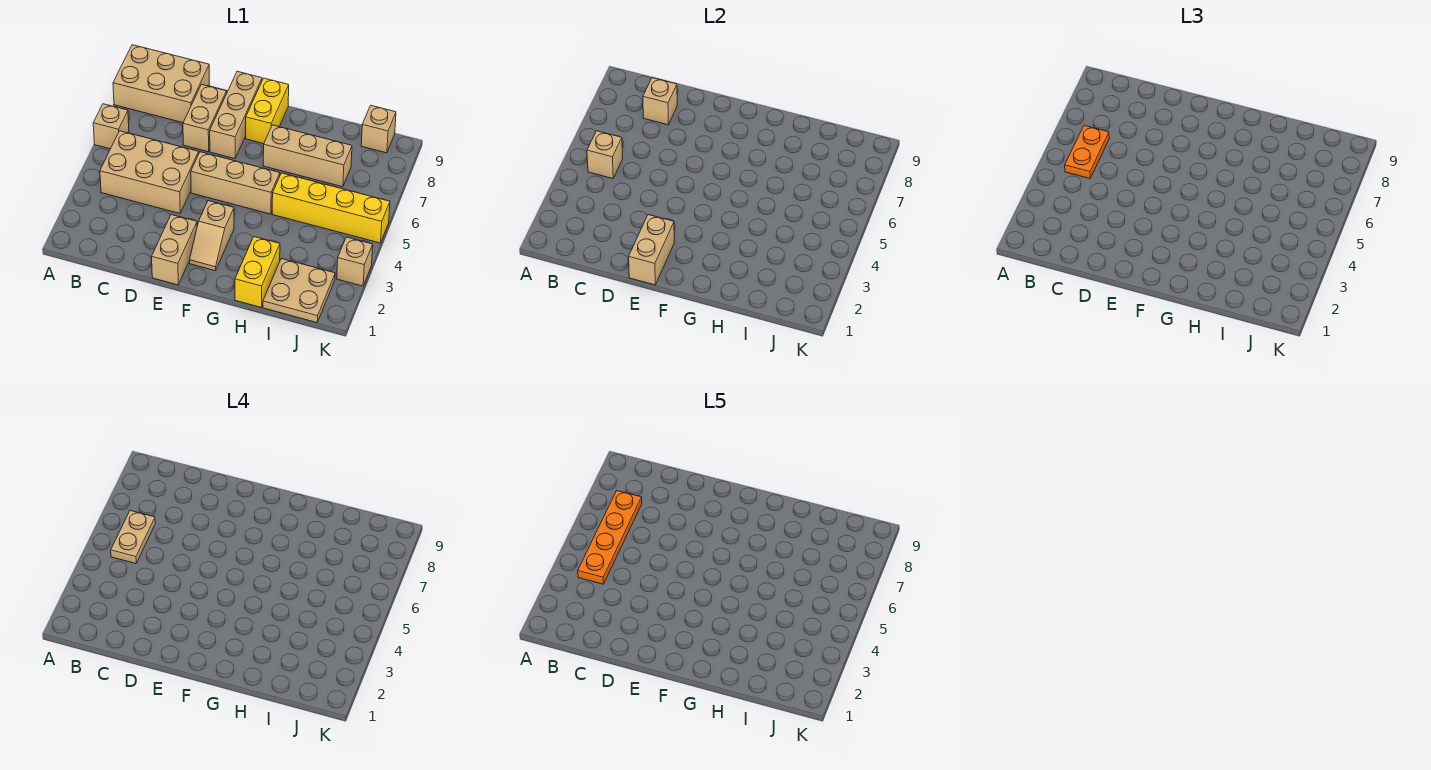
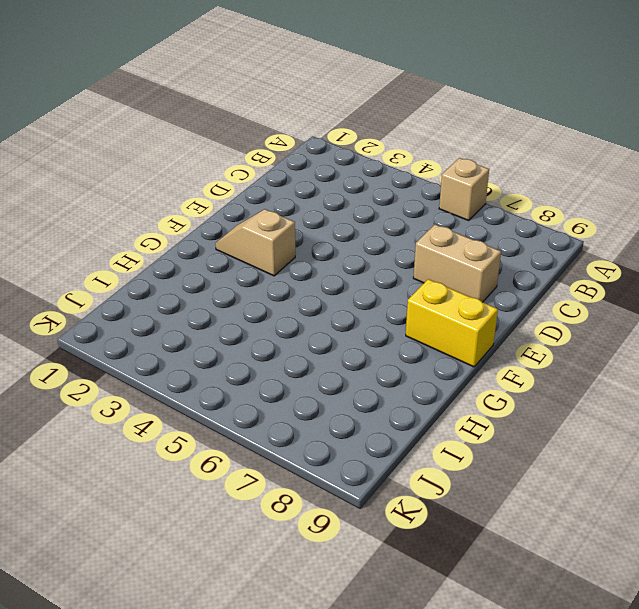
none -> tan 2x3 brick [113,45,209,123]
none -> tan 2x3 brick [100,131,199,213]
none -> tan 1x2 brick [152,215,197,285]

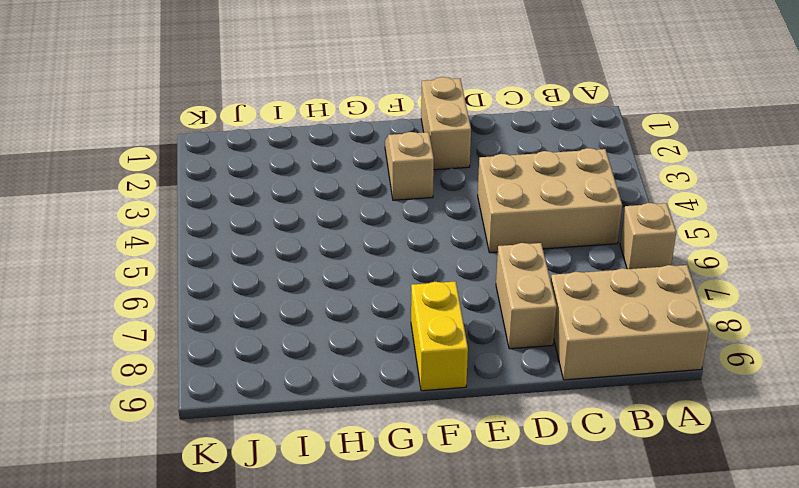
none -> tan 1x3 brick [191,152,280,214]
none -> tan 1x3 brick [210,71,262,159]
none -> tan 1x3 brick [263,125,352,187]

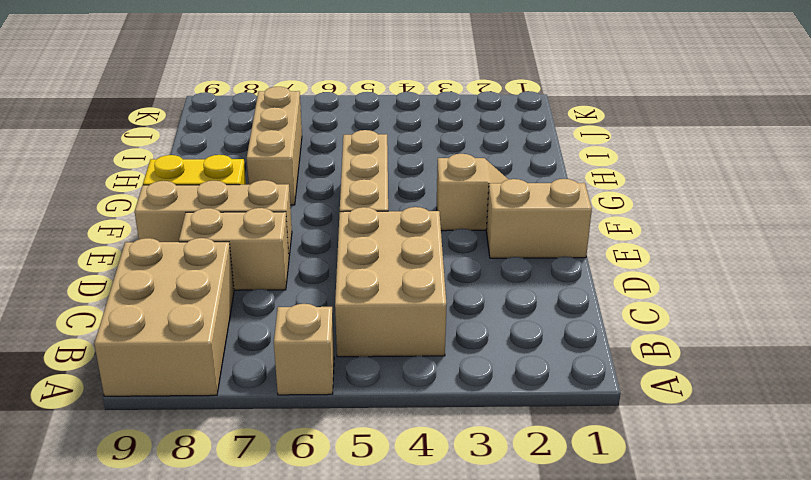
none -> yellow 1x2 brick [235,237,280,307]
none -> yellow 1x4 brick [272,173,390,243]
none -> tan 2x2 plate [263,259,335,323]

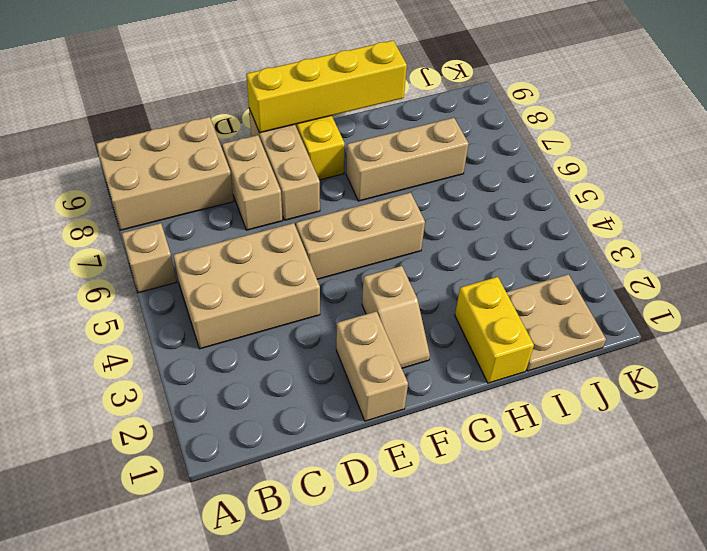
yellow 1x4 brick [246,40,407,133] -> yellow 1x4 brick moved to [272,173,390,243]
none -> tan 1x1 brick [361,106,396,153]
none -> tan 1x1 brick [337,237,373,286]
none -> tan 1x1 brick [587,131,623,179]

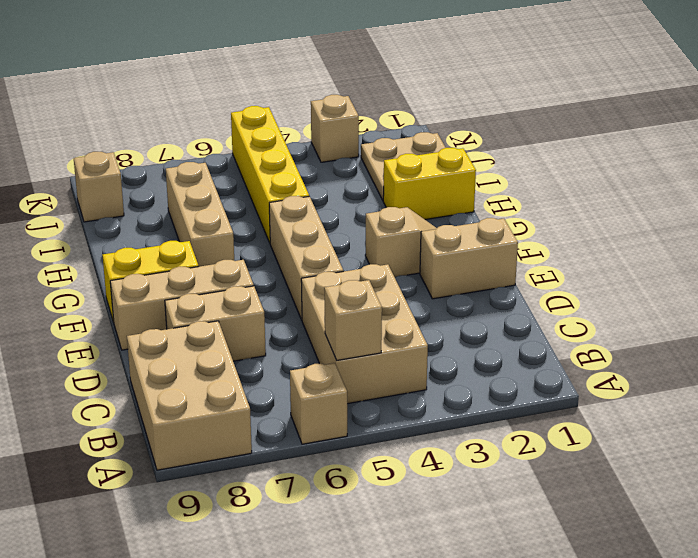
none -> tan 1x1 brick [643,78,677,125]
none -> tan 1x2 brick [629,215,674,285]
none -> orange 1x2 plate [1065,126,1109,179]

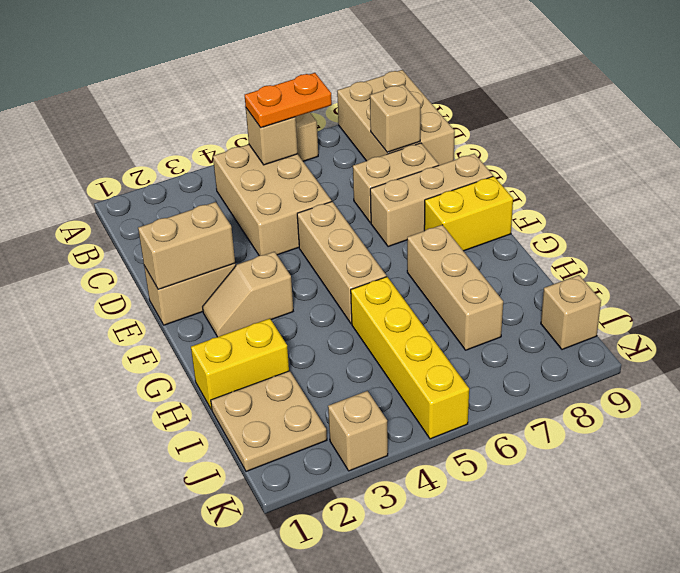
none -> tan 1x2 plate [111,511,155,564]
none -> orange 1x4 plate [578,491,642,584]

